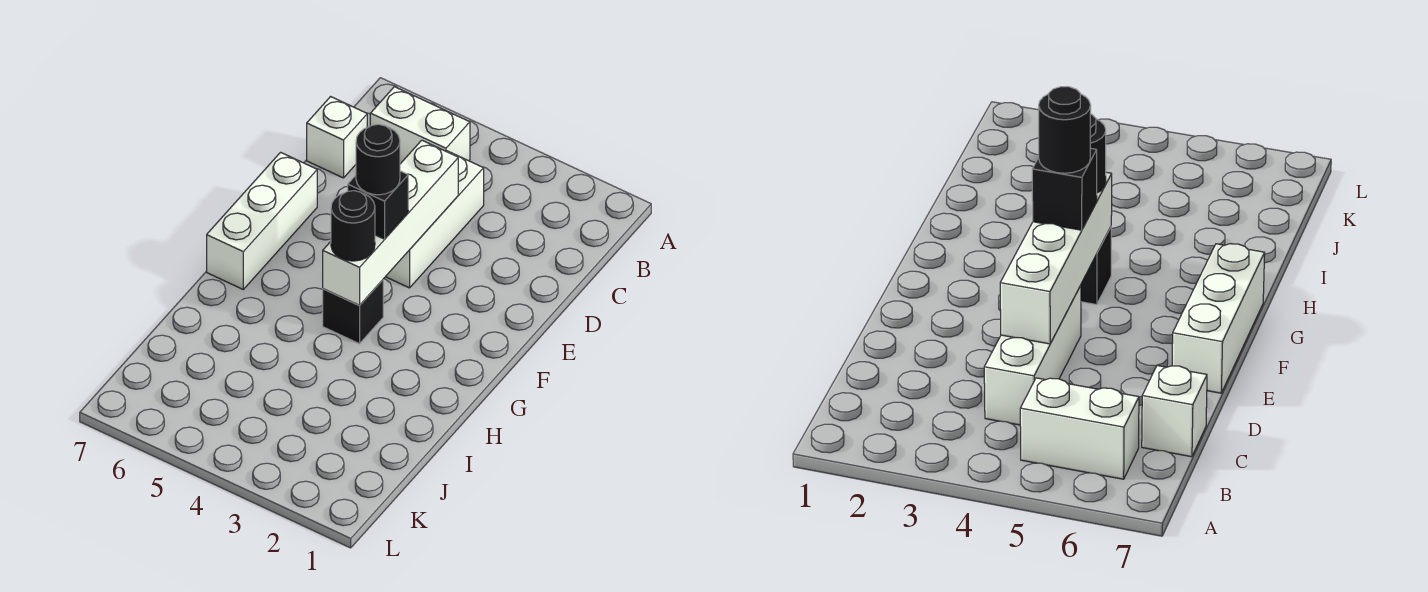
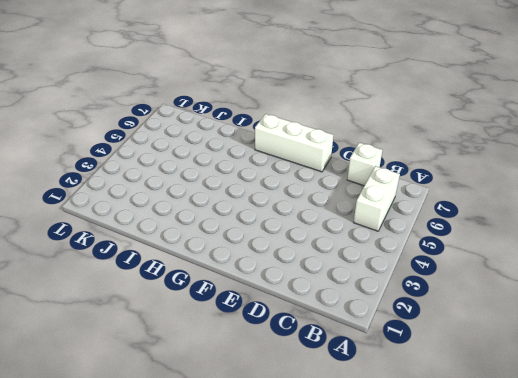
none -> white 1x3 brick [386,151,484,288]
none -> black 1x1 brick [323,280,383,344]

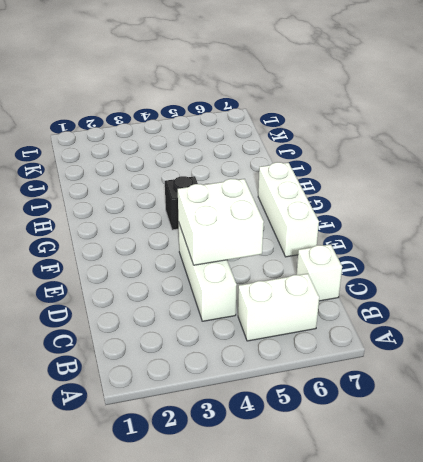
white 2x2 brick [178,179,264,265] -> white 1x4 brick [323,140,458,305]
none -> black 1x1 brick [348,171,408,239]
none -> black 1x1 round brick [331,191,375,261]

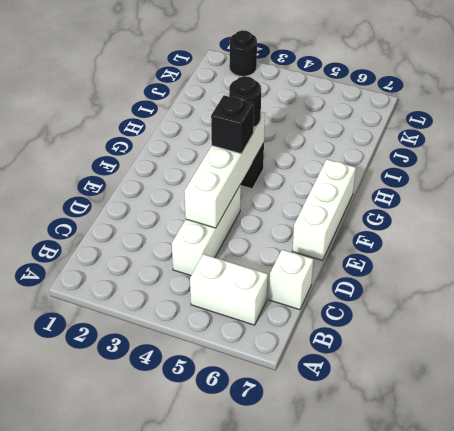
black 1x1 round brick [229,30,257,76] -> black 1x1 round brick moved to [356,124,400,195]

